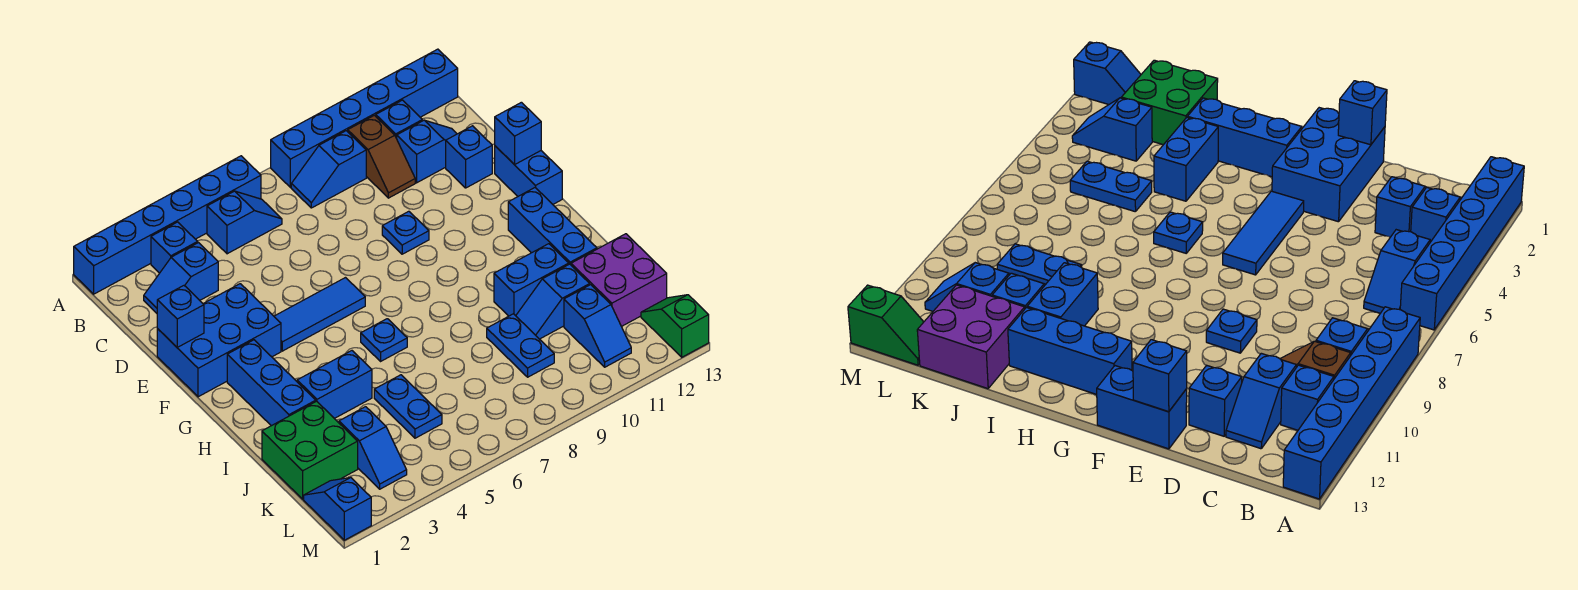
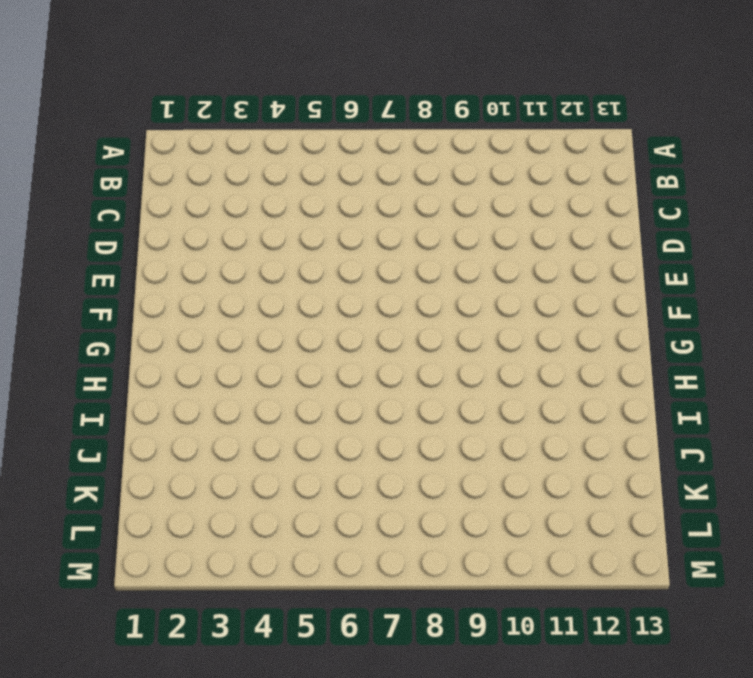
none -> blue 1x6 brick [74,156,261,294]
none -> blue 1x6 brick [271,49,458,188]
none -> blue 1x1 brick [151,222,198,273]
none -> blue 1x2 slope [207,191,282,254]

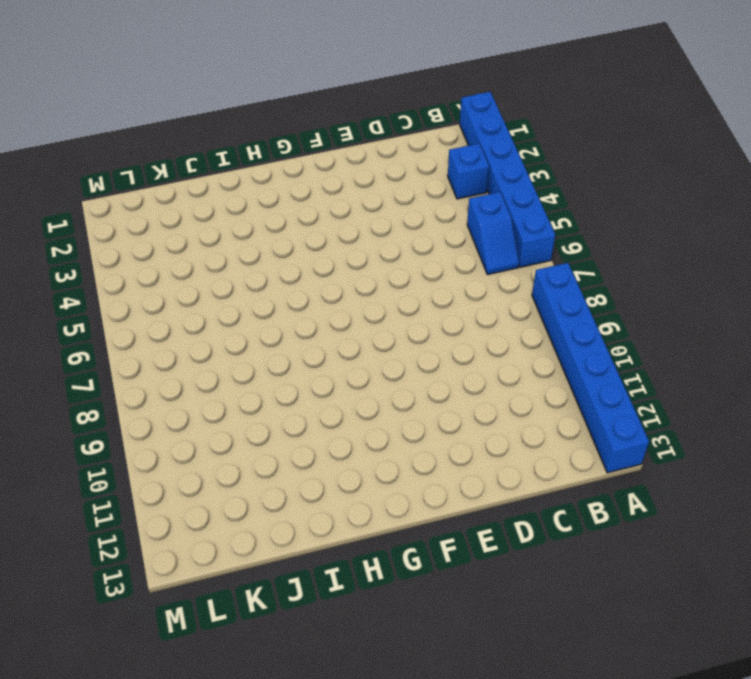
none -> blue 1x2 slope [291,131,366,208]
none -> brown 1x2 slope [348,115,415,198]
none -> blue 1x1 brick [376,100,422,138]
none -> blue 1x2 slope [144,243,218,313]

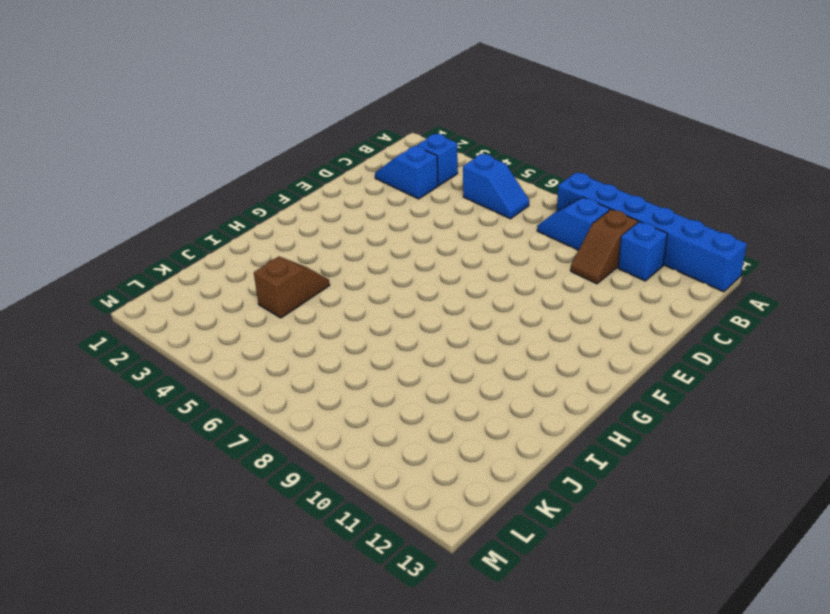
brown 1x2 slope [254,257,330,318] -> blue 1x2 brick [297,351,372,419]
none -> blue 1x6 brick [74,156,261,294]
none -> blue 1x2 slope [397,120,457,183]
none -> blue 1x1 brick [446,126,492,188]
none -> blue 2x3 brick [157,284,281,397]

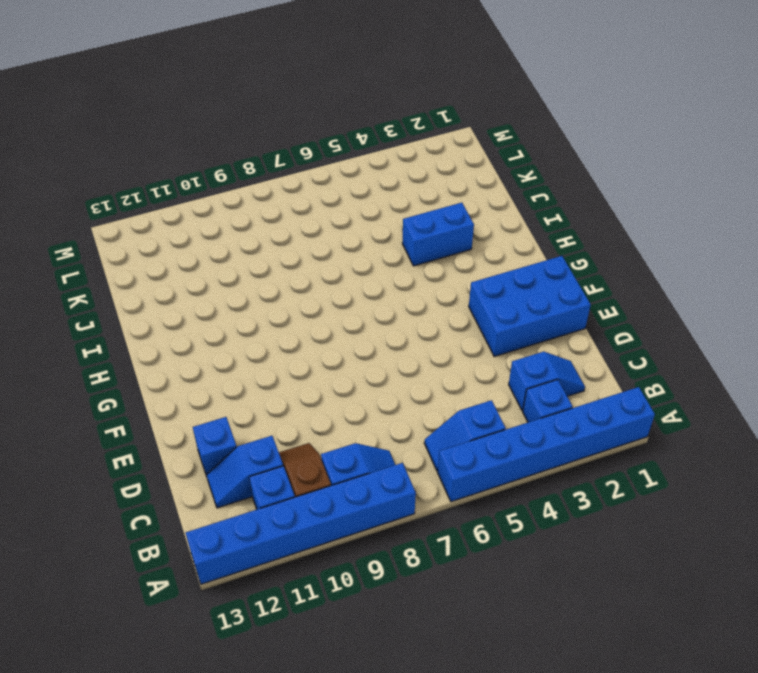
none -> blue 1x1 plate [382,211,429,254]
none -> blue 1x2 brick [495,146,562,204]
none -> blue 1x3 tile [274,278,365,351]
none -> blue 1x3 brick [227,340,316,426]

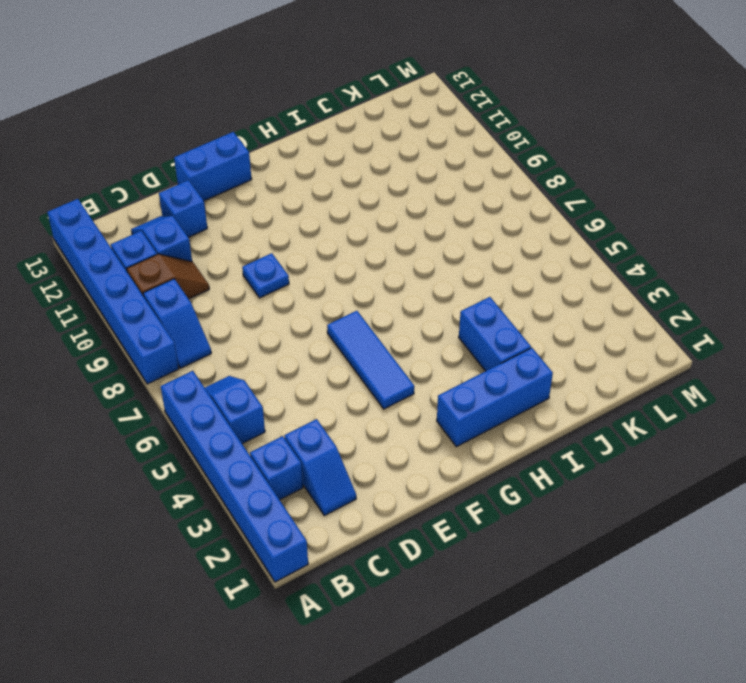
none -> blue 2x3 brick [157,284,281,397]
none -> blue 1x3 brick [508,188,597,265]
none -> blue 1x1 plate [361,319,407,361]
none -> blue 1x2 brick [494,244,569,316]

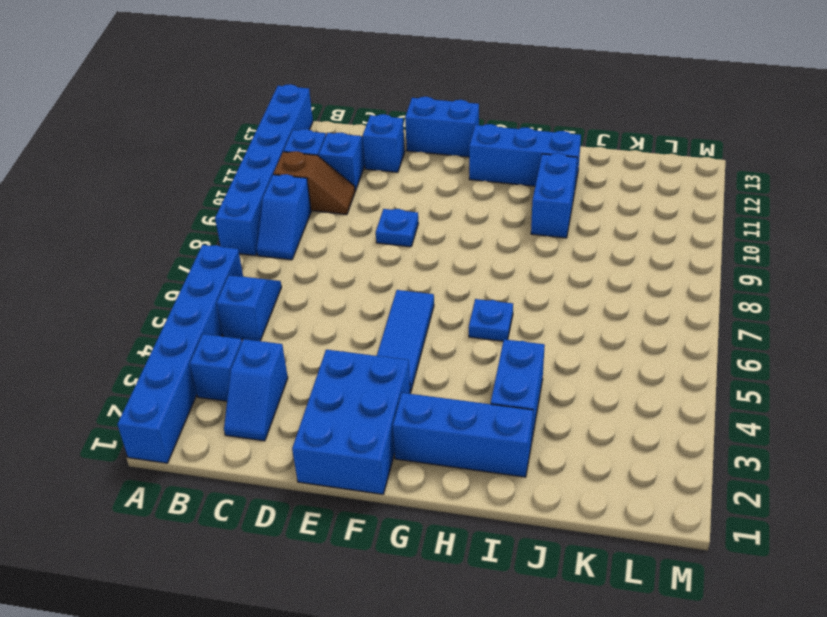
none -> green 2x2 brick [262,401,358,499]
none -> blue 1x2 plate [374,375,442,438]
none -> blue 1x2 plate [487,314,554,377]
none -> blue 1x2 slope [516,264,590,339]

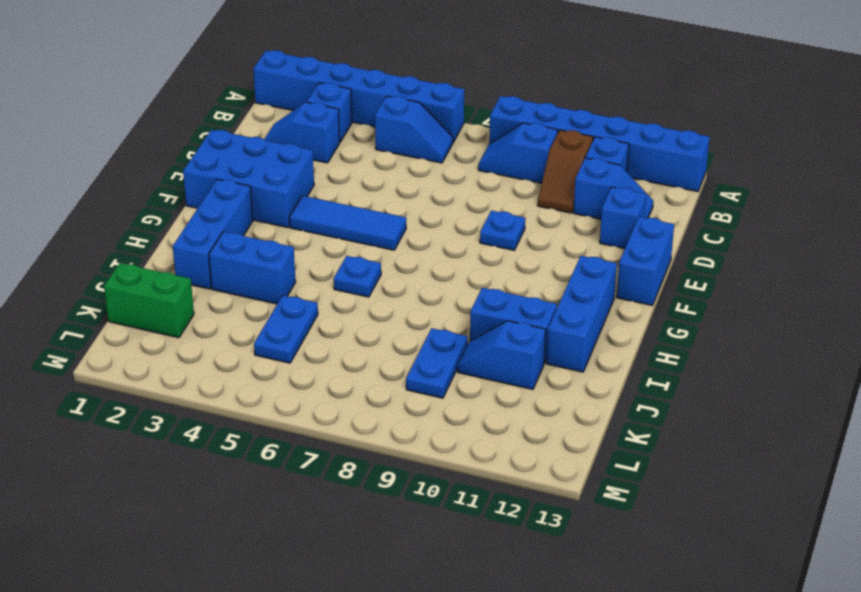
green 1x2 brick [104,263,194,338] -> green 2x2 brick [262,401,358,499]
none -> purple 2x2 brick [571,234,667,326]
none -> blue 1x2 slope [339,407,407,489]
none -> blue 1x2 slope [564,285,631,367]
none -> blue 1x2 slope [304,477,371,540]

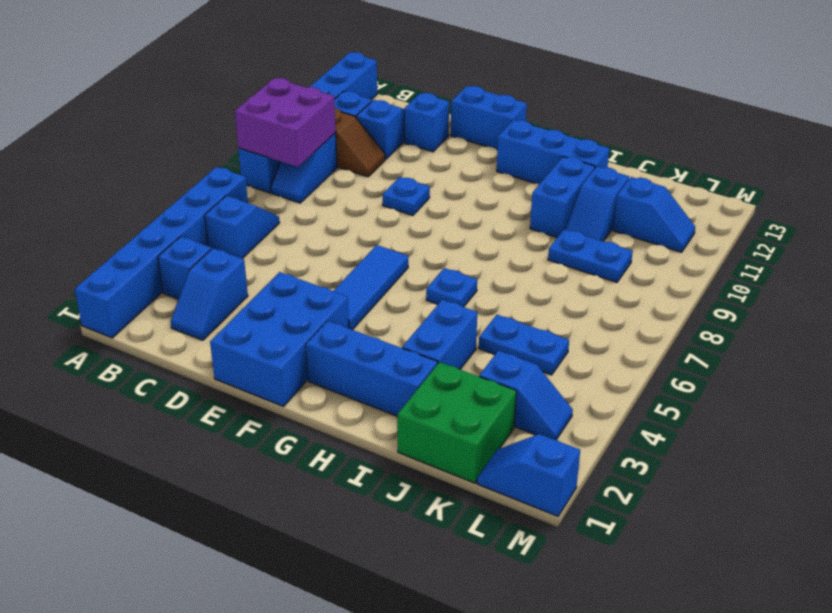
purple 2x2 brick [235,78,336,167] -> purple 2x2 brick moved to [571,234,667,326]
none -> green 1x2 slope [641,295,709,357]
none -> blue 1x1 brick [157,286,204,347]
none -> blue 1x1 brick [495,102,541,165]

